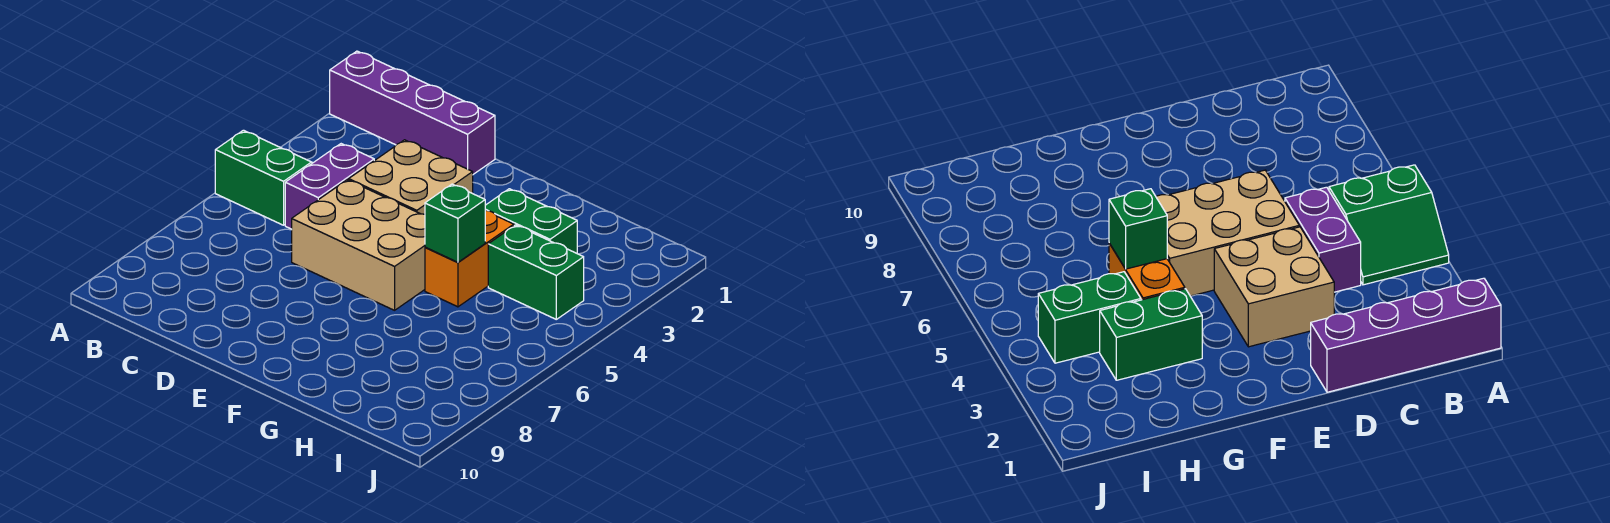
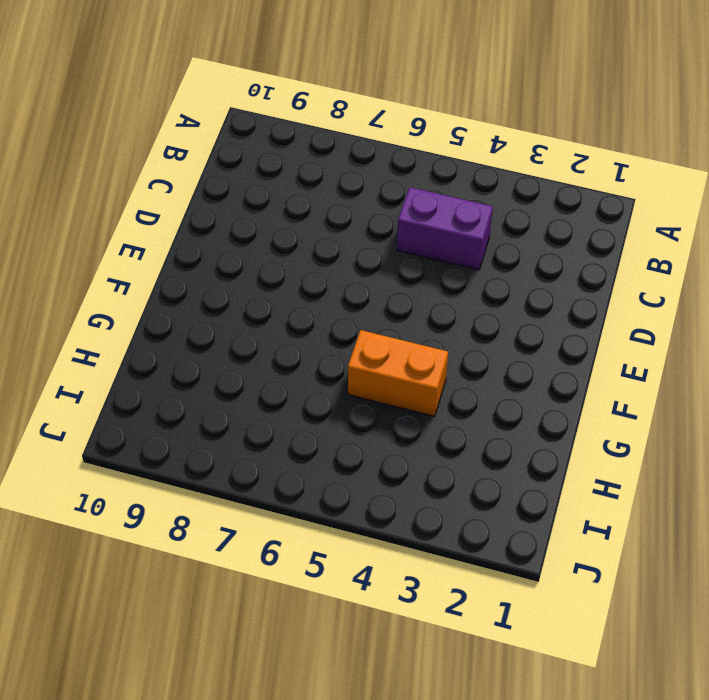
none -> purple 1x4 brick [330,51,495,174]
none -> green 2x2 slope [215,130,312,225]

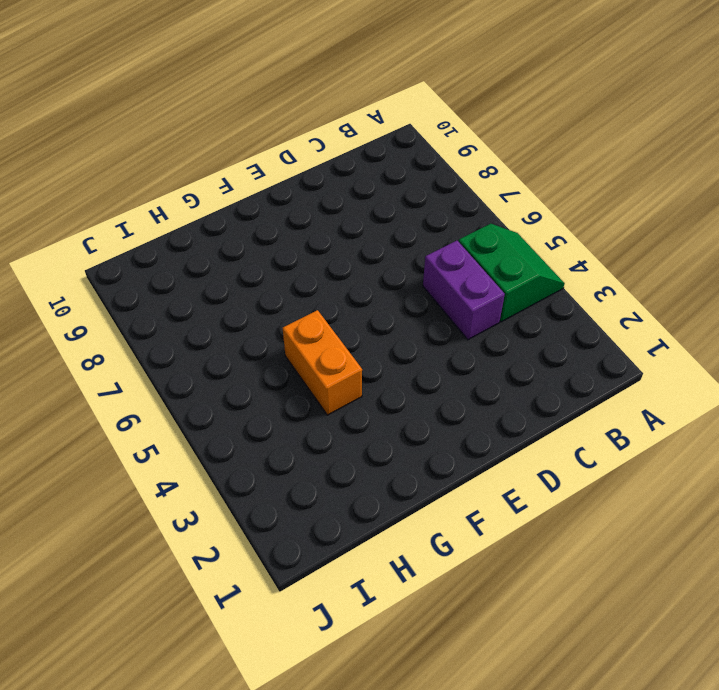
green 2x2 slope [459,224,565,322] -> green 2x2 slope turned to [215,130,312,225]
none -> purple 1x4 brick [330,51,495,174]
none -> tan 2x2 brick [349,140,473,214]

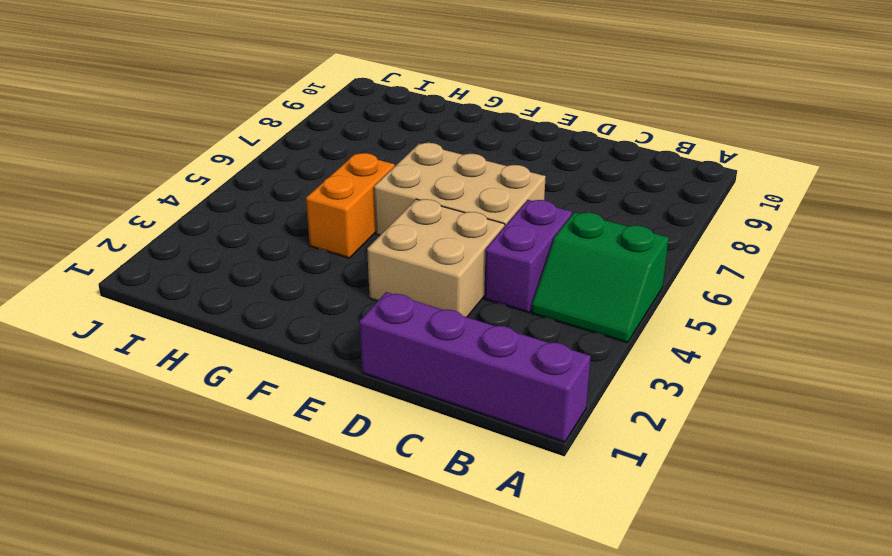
none -> green 1x2 brick [485,189,577,253]
none -> green 1x2 brick [488,225,584,319]

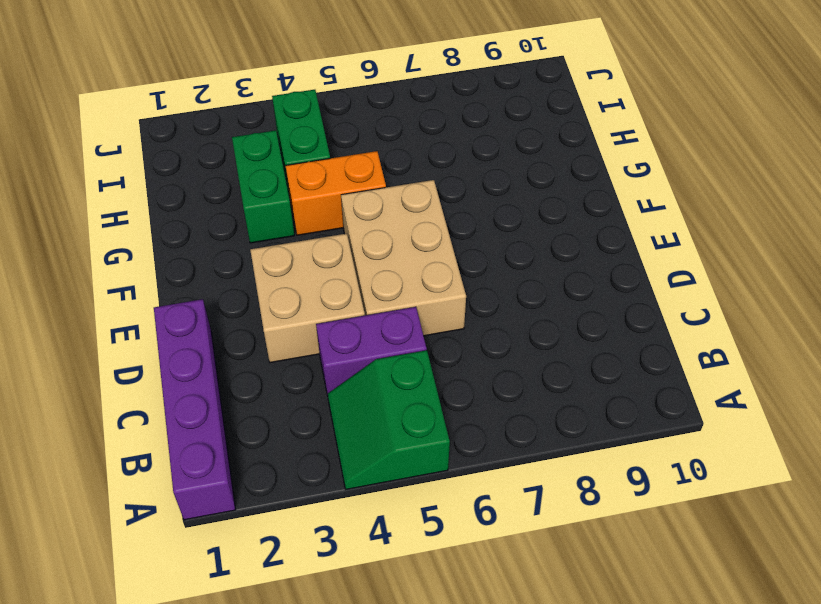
none -> green 1x1 brick [425,184,485,262]

